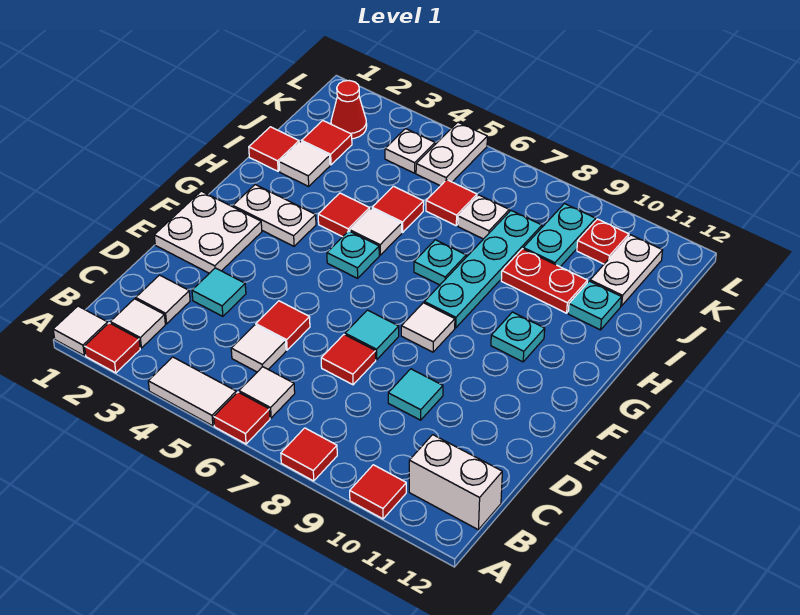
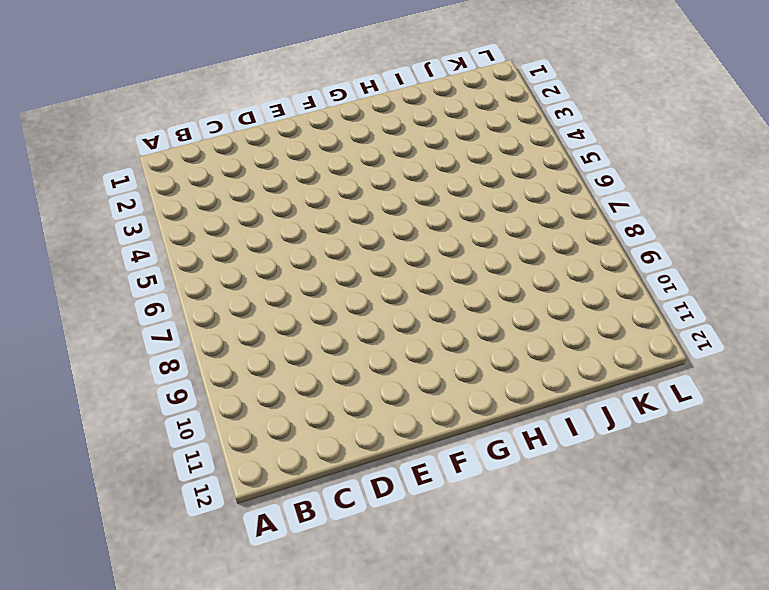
none -> white 1x1 tile [53,306,108,355]
none -> red 1x1 tile [85,323,140,373]
none -> white 1x2 tile [148,357,236,426]
none -> red 1x1 tile [214,392,270,444]

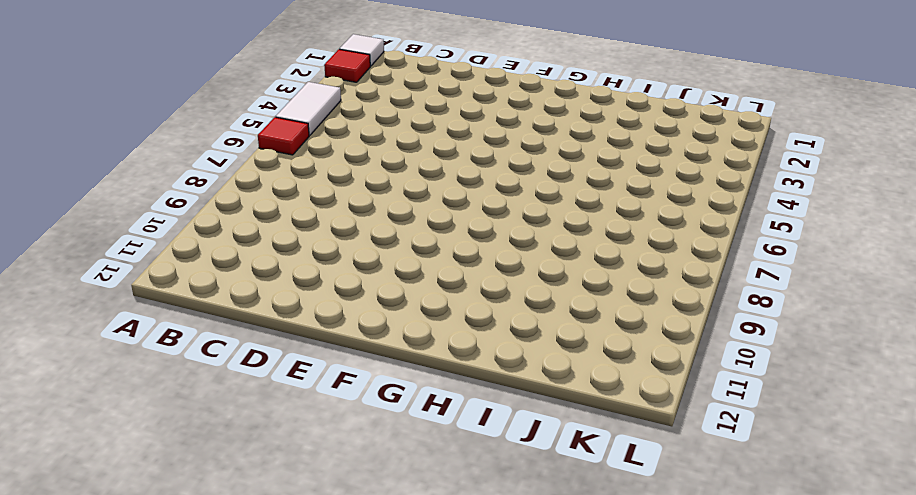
none -> red 1x1 tile [281,428,337,481]
none -> red 1x1 tile [350,465,406,519]
none -> white 1x1 tile [110,299,165,348]
none -> white 1x1 tile [239,367,295,418]

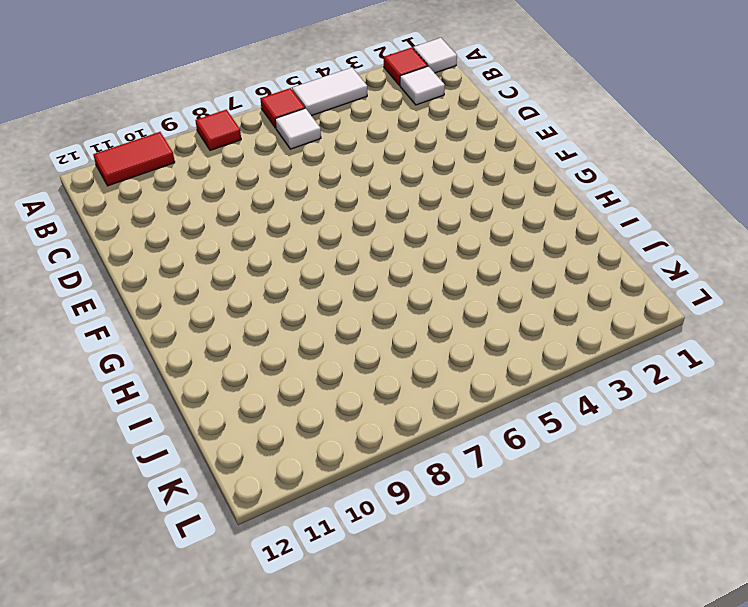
red 1x2 tile [93,132,175,186] -> red 1x1 tile [350,465,406,519]
none -> white 1x2 brick [409,435,502,530]
none -> white 1x1 tile [136,275,190,324]
none -> white 1x1 tile [231,325,286,372]
none -> cyan 1x1 tile [192,268,246,316]

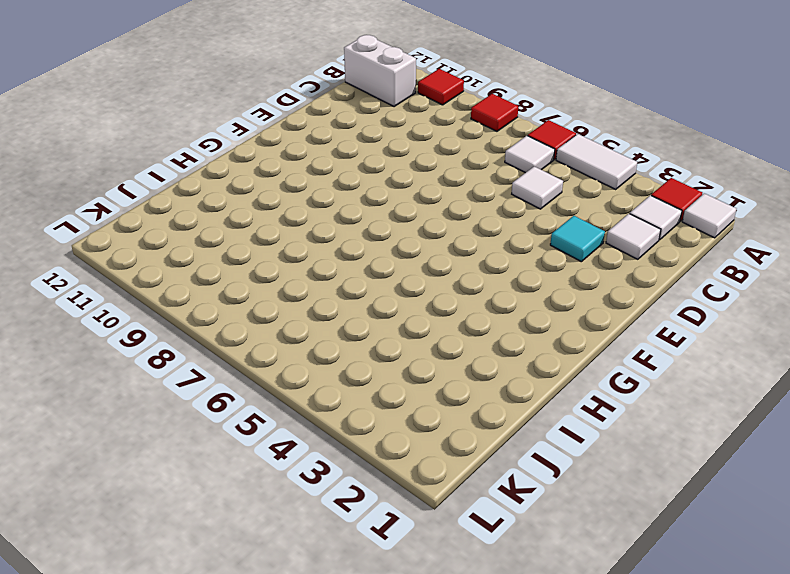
none -> red 1x1 tile [256,301,310,350]
none -> red 1x1 tile [321,335,376,385]
none -> cyan 1x1 tile [388,369,443,420]
none -> white 2x2 plate [154,191,262,273]

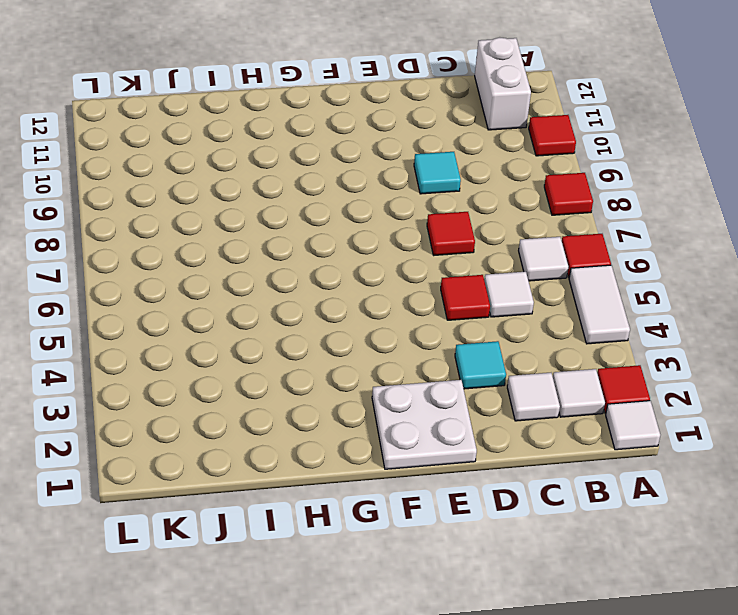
none -> cyan 1x1 tile [345,310,399,360]
none -> white 1x1 tile [401,303,455,352]
none -> white 1x2 plate [233,185,316,246]
none -> cyan 1x1 plate [327,231,379,278]

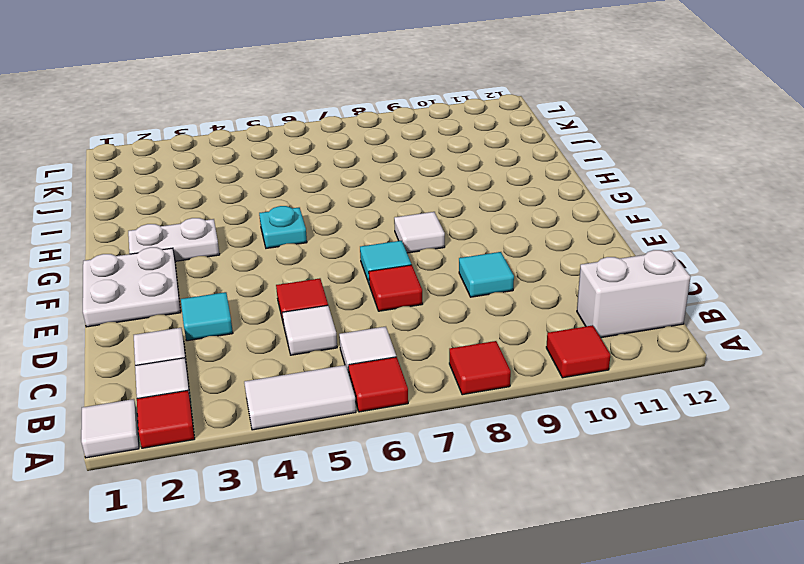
none -> cyan 1x4 plate [424,211,542,328]
none -> cyan 1x1 plate [491,312,545,362]
none -> red 1x1 tile [318,193,370,237]
none -> white 1x1 tile [350,208,402,255]

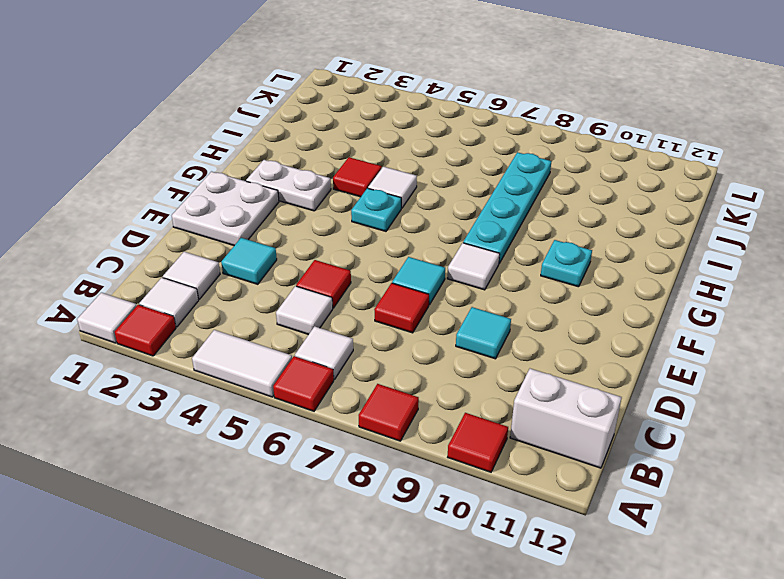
none -> cyan 1x1 plate [414,240,466,285]
none -> red 1x1 tile [249,127,299,171]
none -> white 1x1 tile [279,141,330,186]
none -> red 1x1 tile [372,186,424,233]

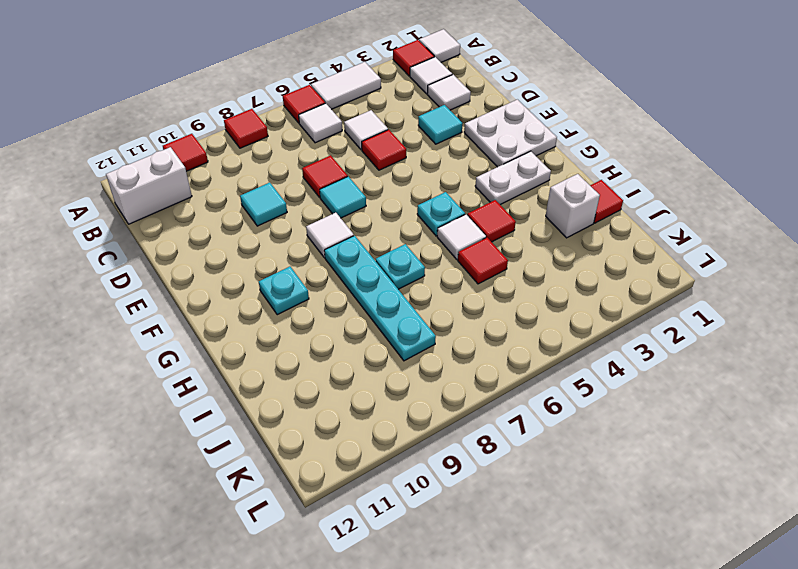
white 1x1 brick [546,174,600,238] -> white 1x1 tile [279,141,330,186]
none -> red 1x2 plate [501,249,588,313]
none -> cyan 1x1 plate [568,281,622,330]
none -> red 1x1 tile [302,121,352,165]
none -> red 1x1 tile [426,180,477,226]

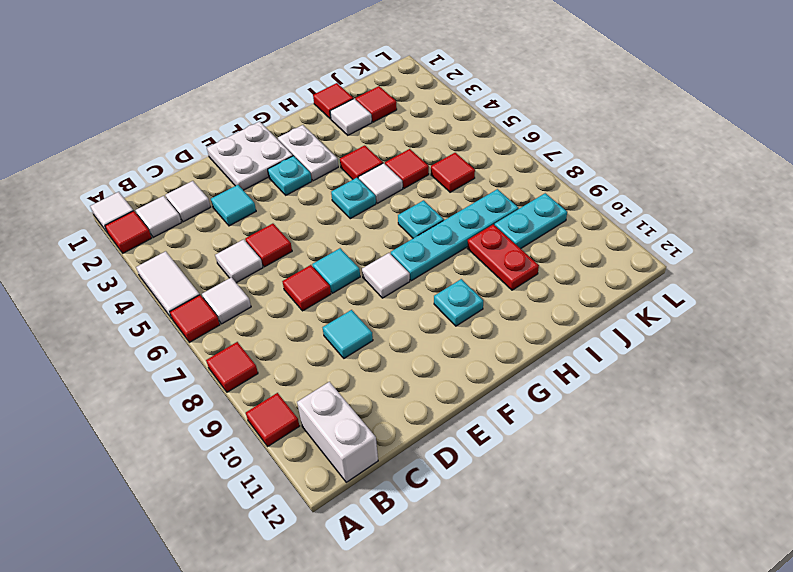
cyan 1x1 plate [268,156,312,195] -> cyan 1x1 plate moved to [568,281,622,330]
none -> white 1x1 plate [458,195,509,239]
none -> white 1x2 plate [590,235,663,306]
none -> red 1x1 cone [331,81,367,139]
none -> white 1x1 plate [385,129,435,173]

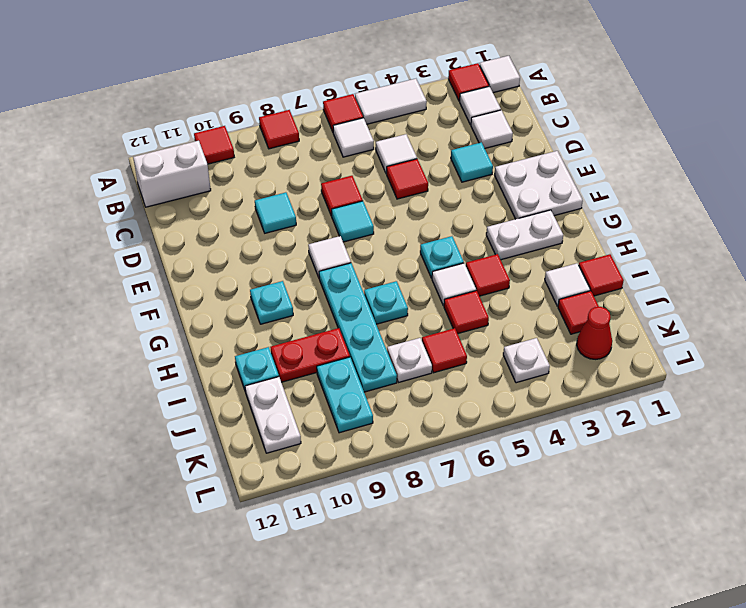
none -> white 1x2 plate [416,122,487,186]
none -> red 1x1 plate [577,219,629,264]

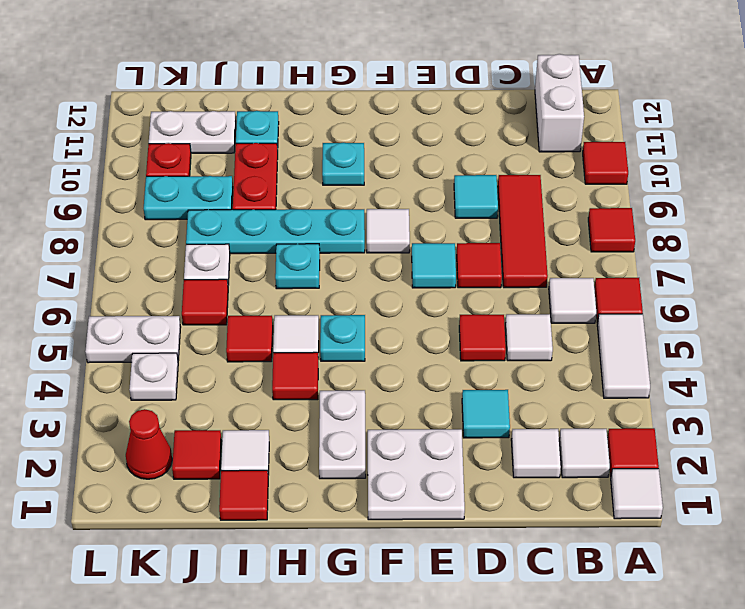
red 1x3 tile [498,175,548,288] -> none

